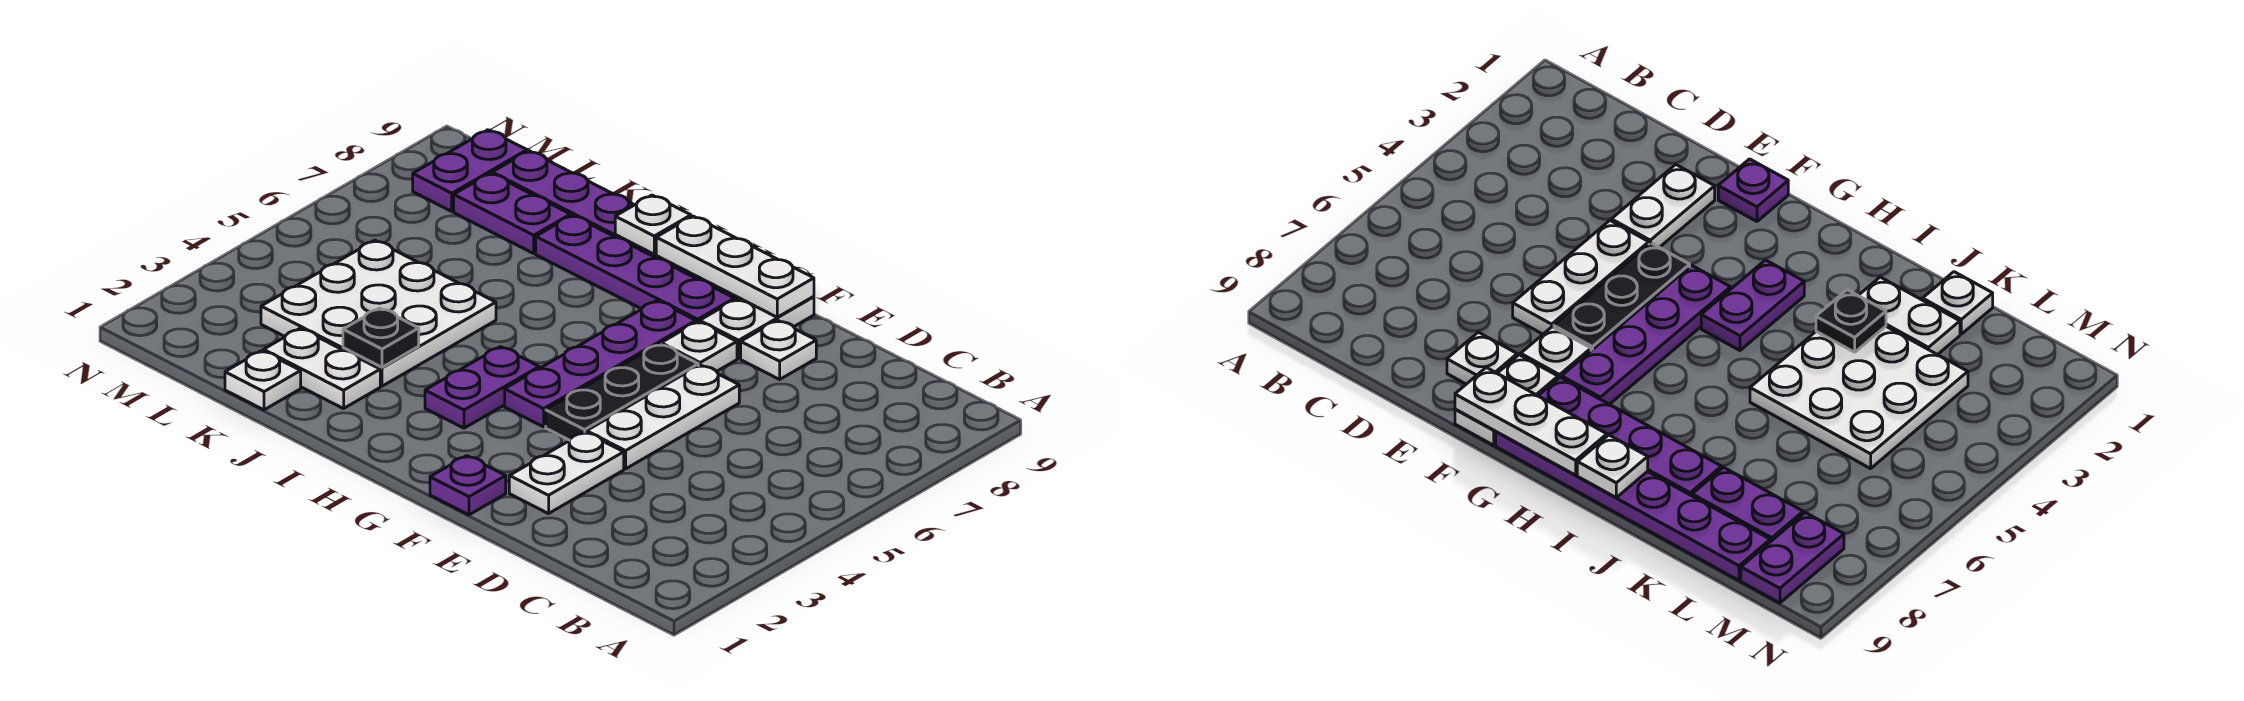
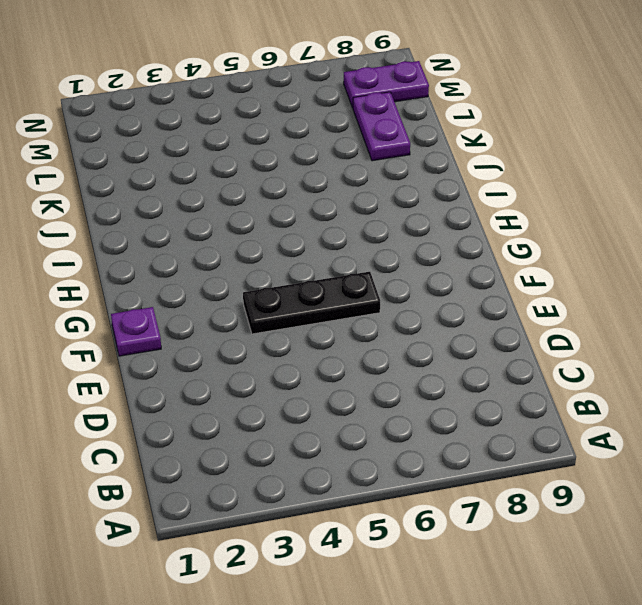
none -> white 1x2 plate [509,432,624,514]
none -> white 1x3 plate [587,365,739,469]
none -> white 1x1 plate [741,320,816,379]

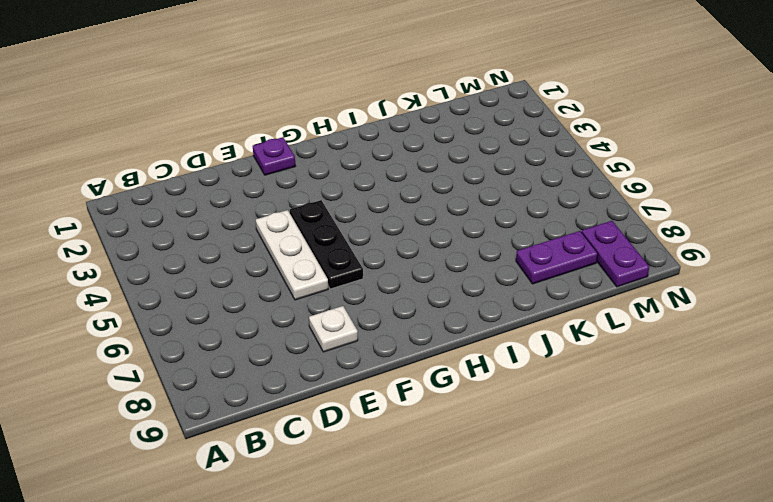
none -> white 1x2 plate [509,432,624,514]
none -> white 1x1 plate [661,322,737,372]
none -> white 1x2 plate [700,297,814,358]

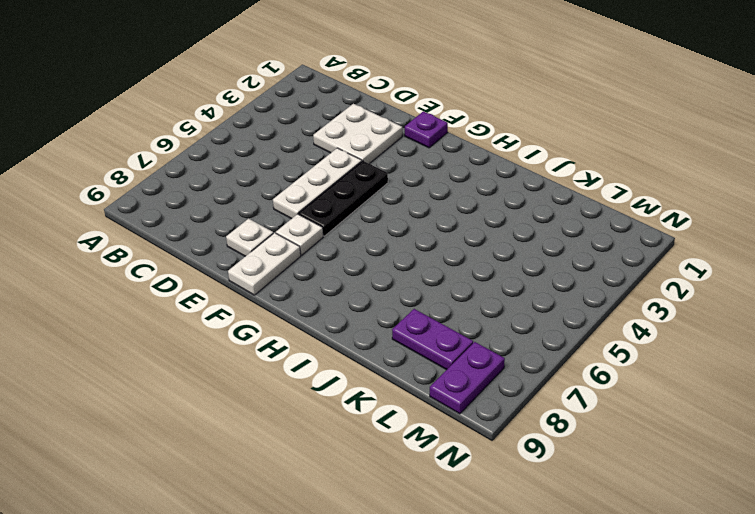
white 2x2 plate [313,104,403,164] -> white 1x2 plate [509,432,624,514]
none -> purple 1x4 plate [505,301,696,427]
none -> purple 1x4 plate [536,215,734,322]
none -> purple 1x6 plate [492,151,738,300]

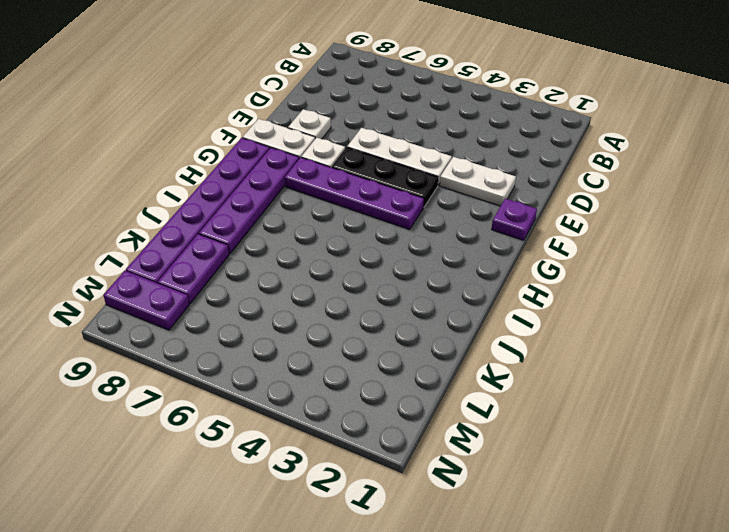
none -> purple 1x2 plate [425,347,539,428]
none -> white 1x2 plate [264,328,380,409]
none -> white 3x3 plate [261,240,496,386]

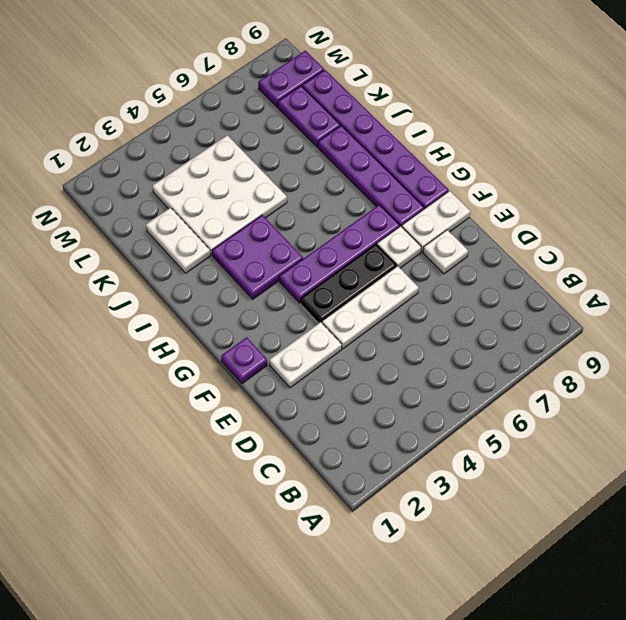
purple 2x2 plate [212,215,303,299] -> purple 1x2 plate [425,347,539,428]
none -> white 1x1 plate [225,351,301,410]
none -> white 1x3 plate [656,216,814,317]
none -> white 1x1 plate [615,195,691,254]

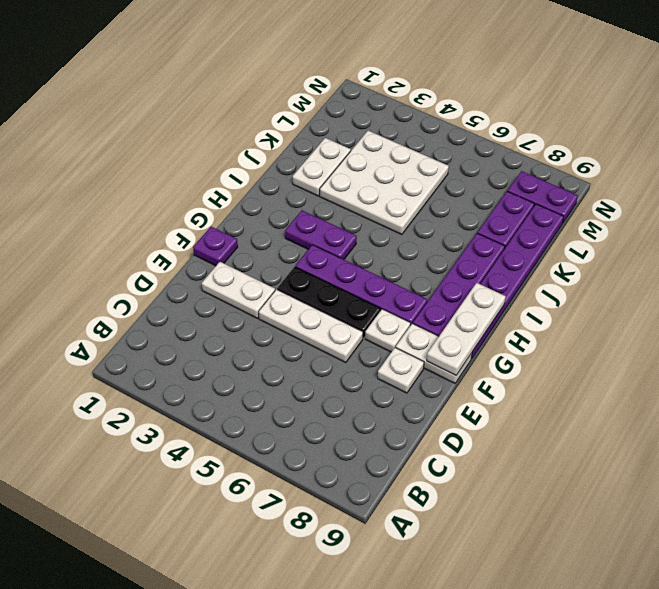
none -> white 1x1 plate [225,351,301,410]
none -> white 1x1 plate [615,195,691,254]
none -> black 1x1 plate [343,308,419,367]

